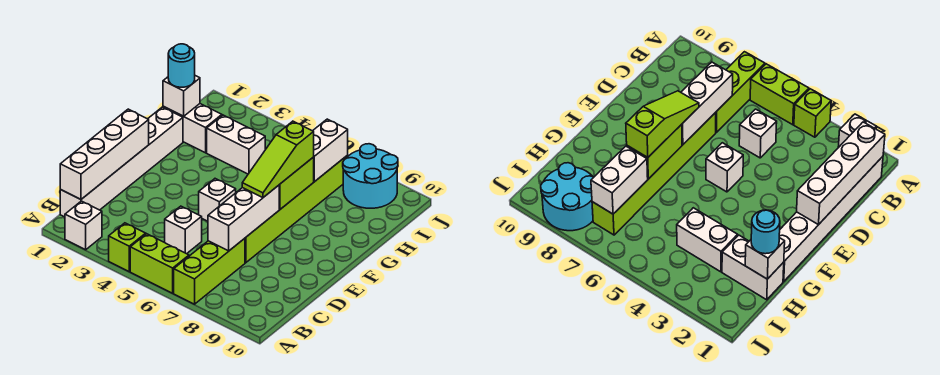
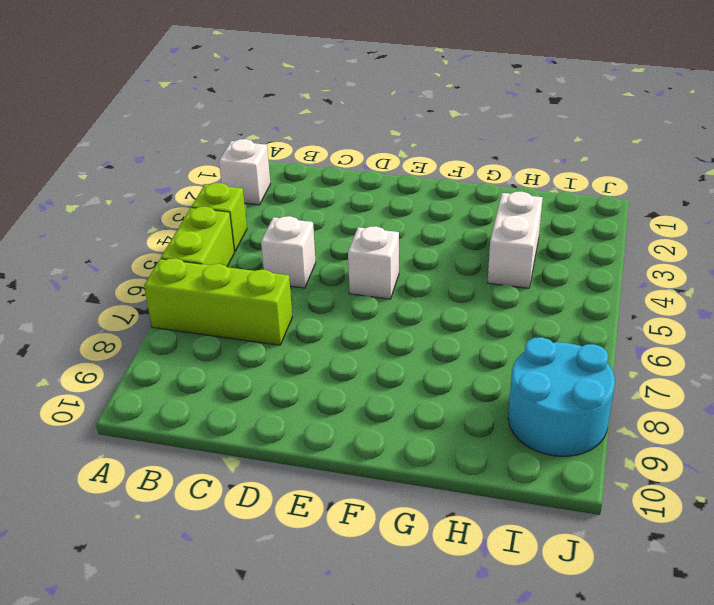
none -> white 1x6 brick [60,107,183,217]
none -> lime 1x6 brick [245,155,348,263]
none -> white 1x2 brick [163,104,222,153]

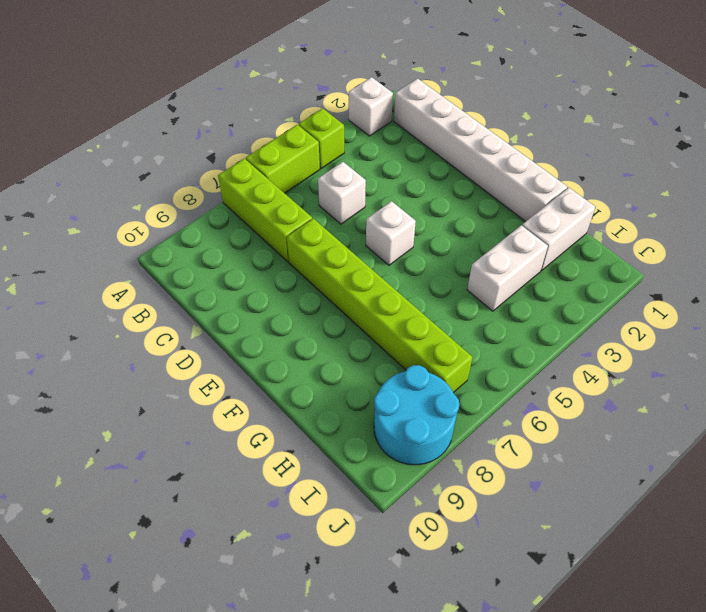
none -> white 1x4 brick [60,109,149,199]
none -> white 1x3 brick [208,185,279,251]
none -> lime 1x2 brick [279,157,314,209]

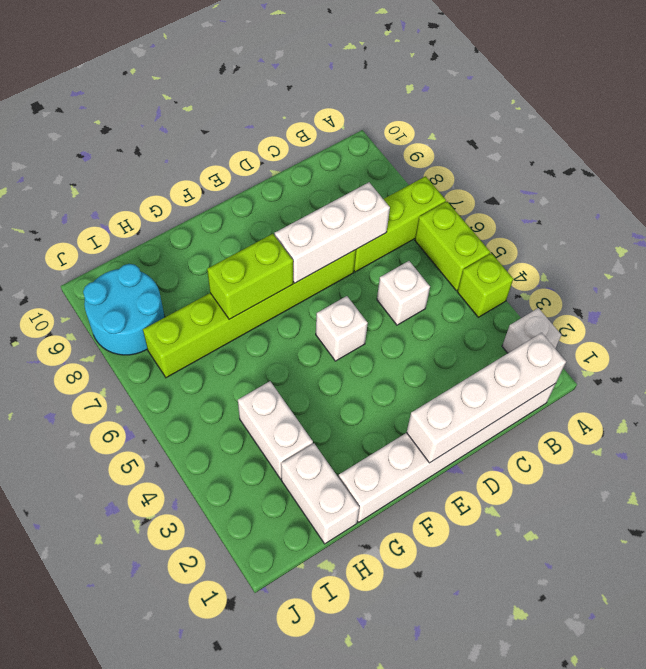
none -> white 1x1 brick [163,76,200,116]
none -> white 1x2 brick [313,119,348,182]
none -> lime 1x3 slope [242,121,314,198]

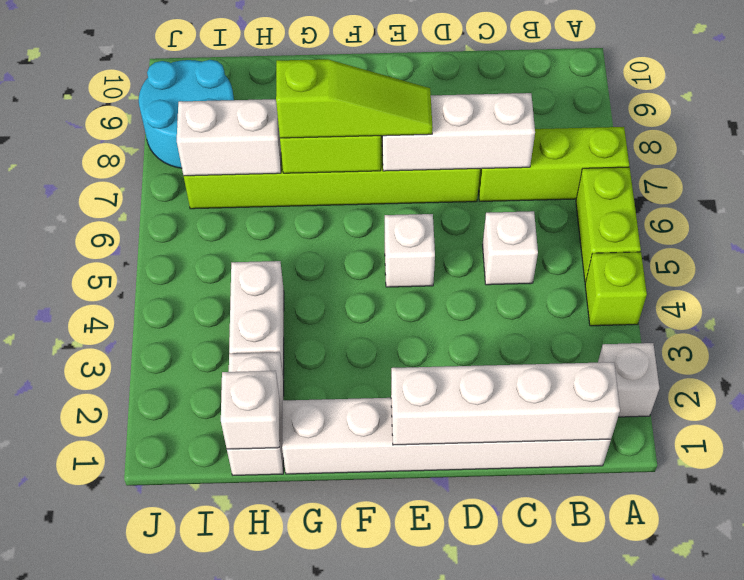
none -> cyan 1x1 round brick [168,44,195,87]

